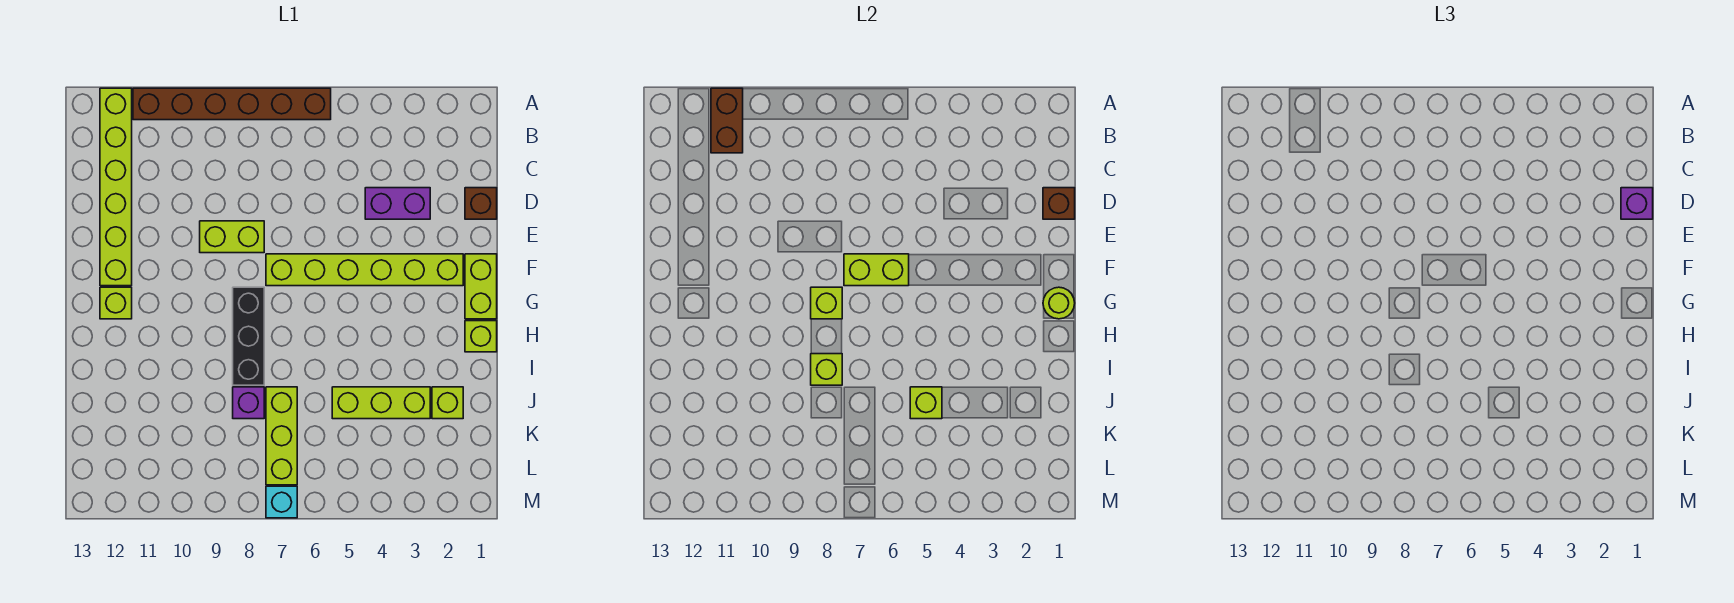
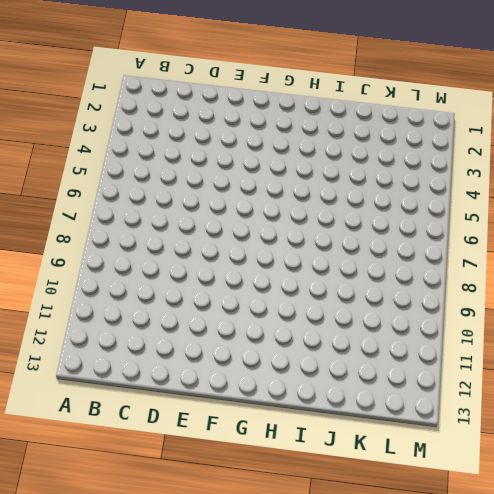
none -> brown 1x6 brick [133,88,331,120]
none -> lime 1x6 brick [100,88,132,286]
none -> brown 1x1 brick [465,188,497,219]

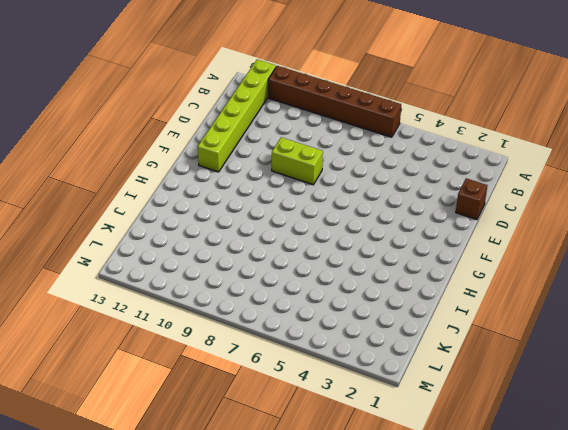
none -> purple 1x2 brick [365,188,430,219]
none -> lime 1x2 brick [465,254,497,319]
none -> lime 1x6 brick [266,254,463,286]

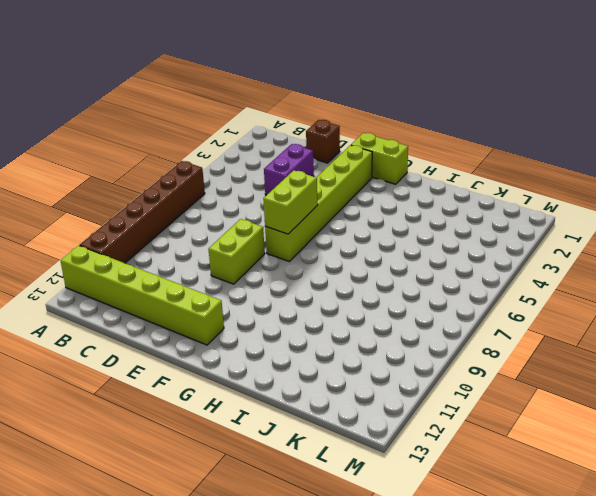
none -> black 1x3 brick [233,287,264,385]
none -> lime 1x1 brick [100,287,132,319]
none -> lime 1x1 brick [465,321,497,352]

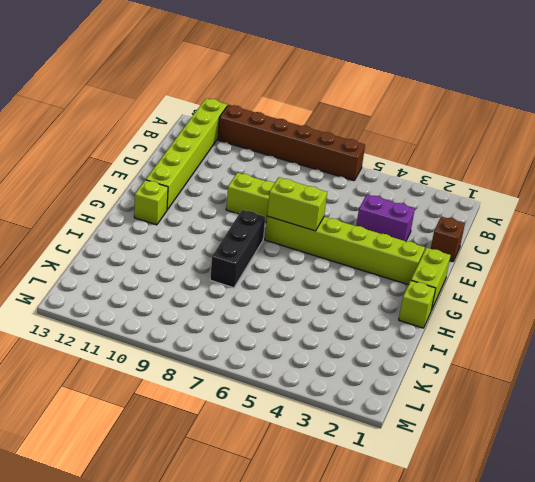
none -> lime 1x1 brick [432,387,463,419]
none -> lime 1x3 brick [332,387,430,419]
none -> lime 1x3 brick [266,387,297,485]

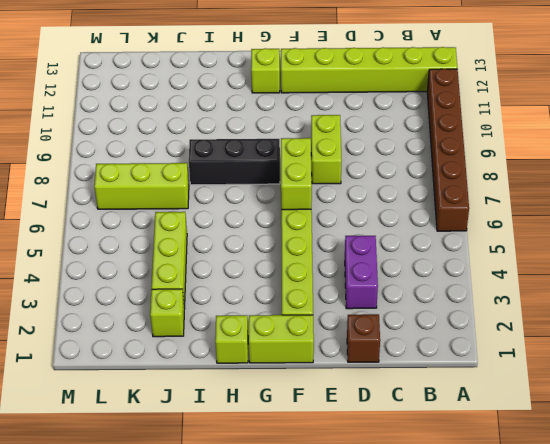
none -> purple 1x1 brick [233,387,264,419]
none -> cyan 1x1 brick [266,486,297,518]
none -> brown 1x2 brick [711,88,743,153]

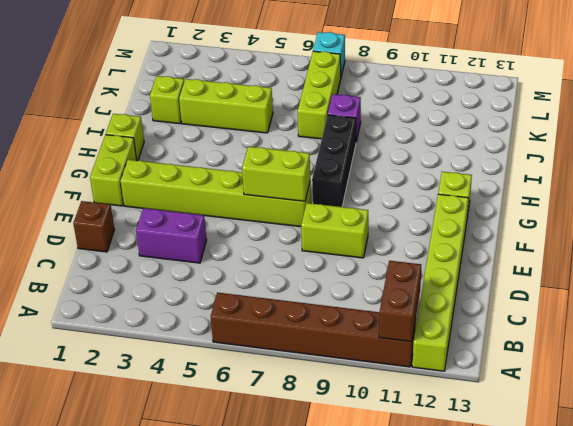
none -> brown 1x1 brick [1043,188,1075,219]
none -> lime 1x1 round brick [1043,287,1075,319]
none -> lime 1x1 brick [811,287,842,319]

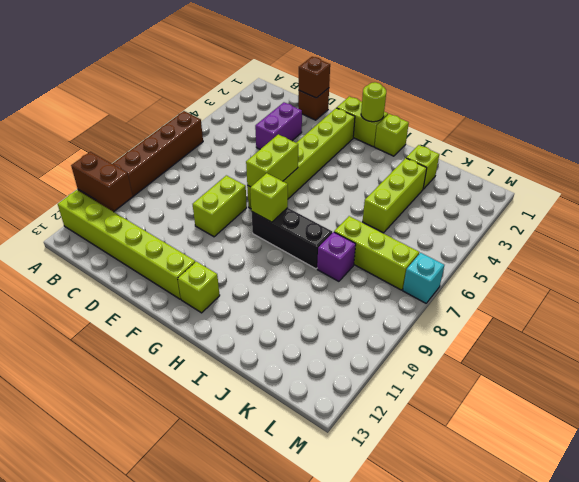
none -> lime 1x1 brick [811,354,842,385]
none -> lime 1x1 brick [910,387,942,419]
none -> purple 1x1 brick [1621,188,1653,219]

